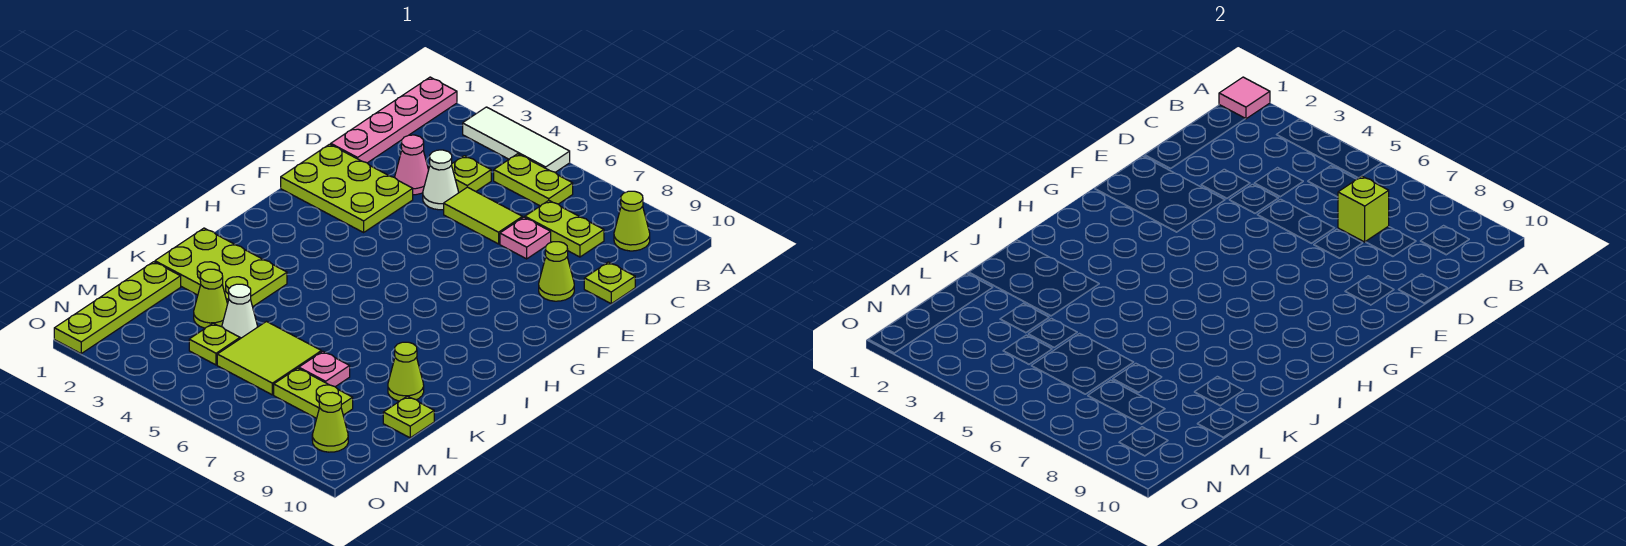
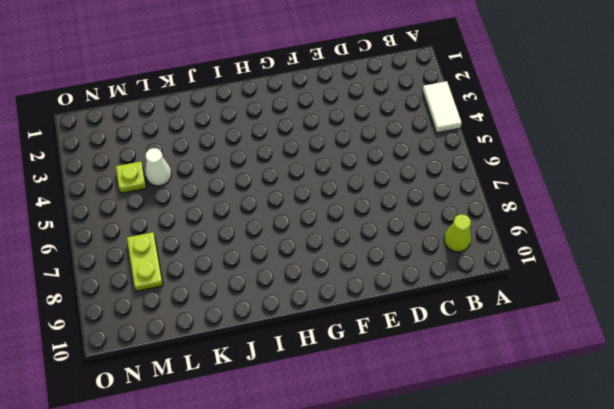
white 1x2 tile [422,81,462,133] -> white 1x3 tile [463,107,570,172]
none -> pink 1x4 plate [331,77,457,163]
none -> lime 1x2 plate [494,154,573,206]
none -> lime 1x1 plate [452,156,491,193]

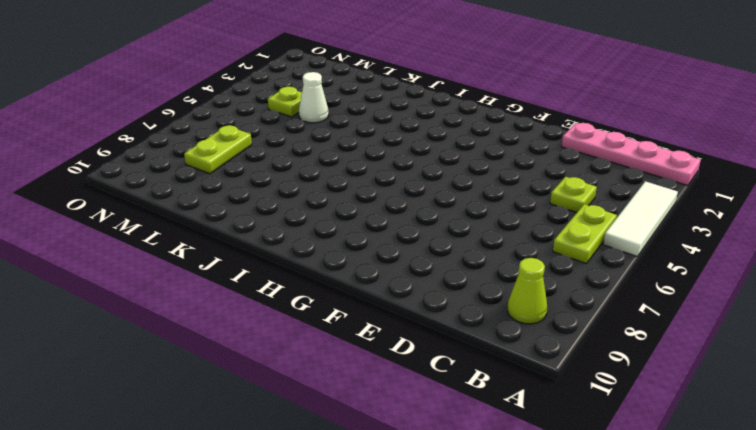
none -> lime 1x2 plate [525,201,604,257]
none -> pink 1x1 cone [395,135,429,195]
none -> white 1x1 cone [423,150,458,210]

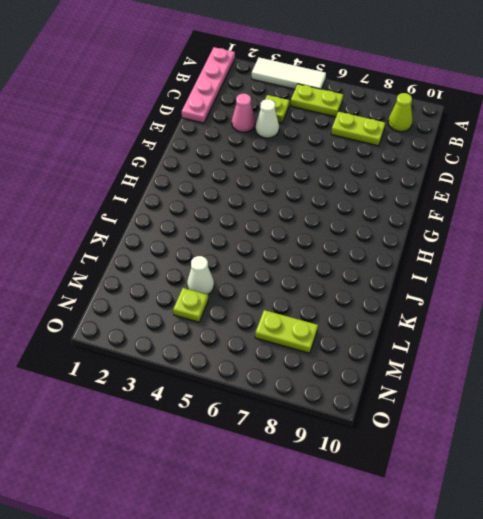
none -> lime 1x2 tile [444,187,522,244]
none -> pink 1x1 plate [500,217,551,259]
none -> lime 1x1 plate [584,262,635,304]

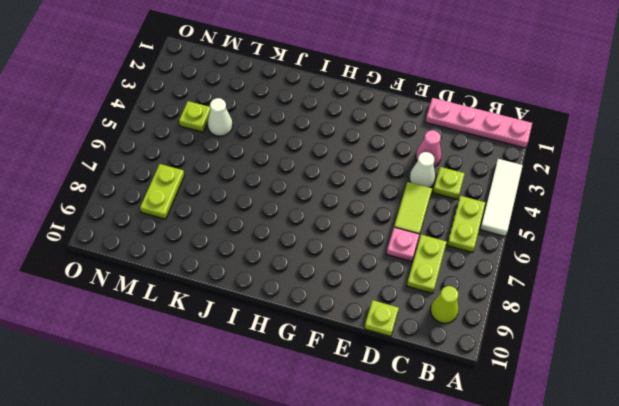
none -> lime 2x3 plate [281,144,413,232]
none -> lime 1x1 cone [539,242,574,301]
none -> lime 2x3 plate [155,228,287,307]

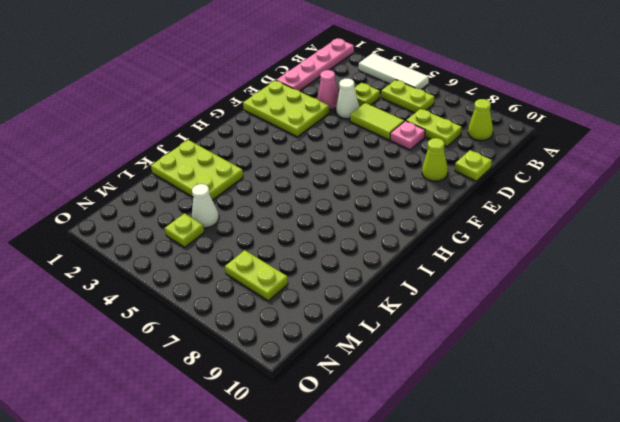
none -> lime 1x1 cone [388,342,424,401]
none -> lime 1x4 plate [54,262,181,353]
none -> lime 1x1 cone [194,269,227,328]

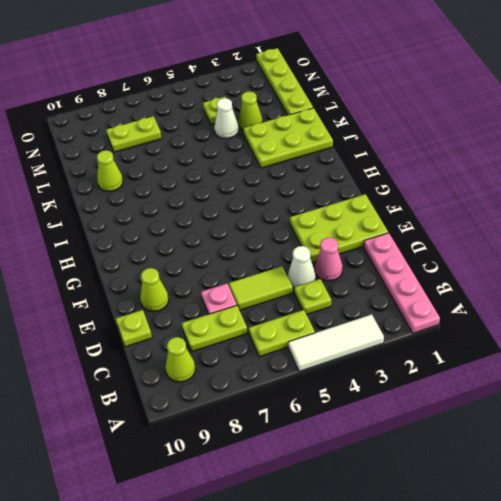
none -> lime 2x2 tile [217,322,321,395]
none -> pink 1x1 plate [299,351,350,387]
none -> lime 1x1 plate [383,396,434,438]

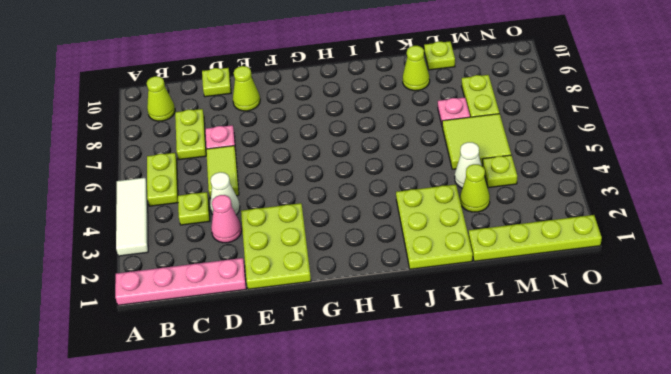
none -> lime 1x1 cone [312,392,348,452]
none -> pink 1x1 tile [1219,77,1270,119]
none -> lime 1x1 brick [1338,176,1389,242]

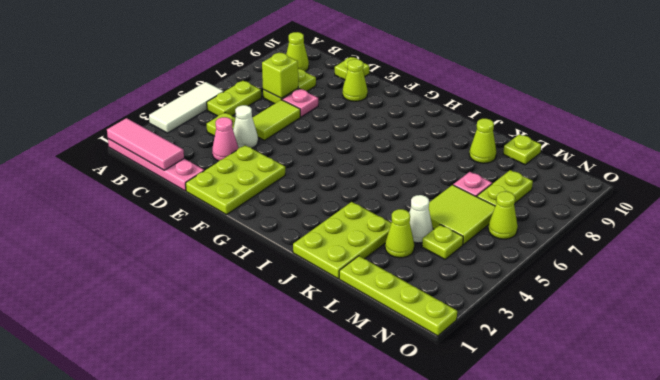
pink 1x3 tile [107,118,184,170] -> pink 1x1 tile [1219,77,1270,119]
lime 1x1 cone [488,191,518,239] -> lime 1x1 cone moved to [312,392,348,452]

